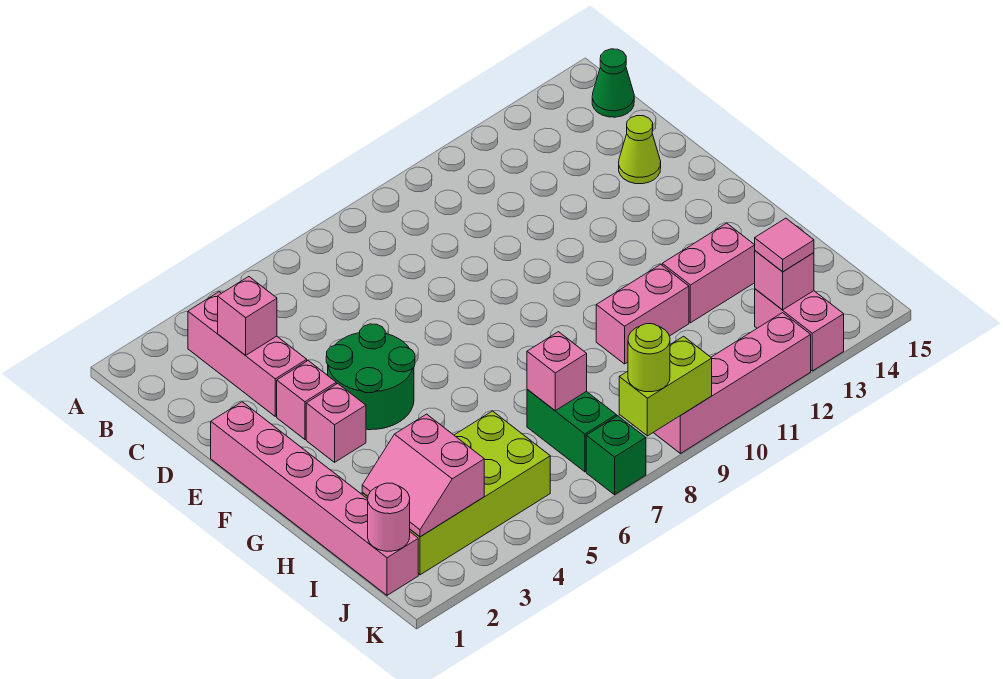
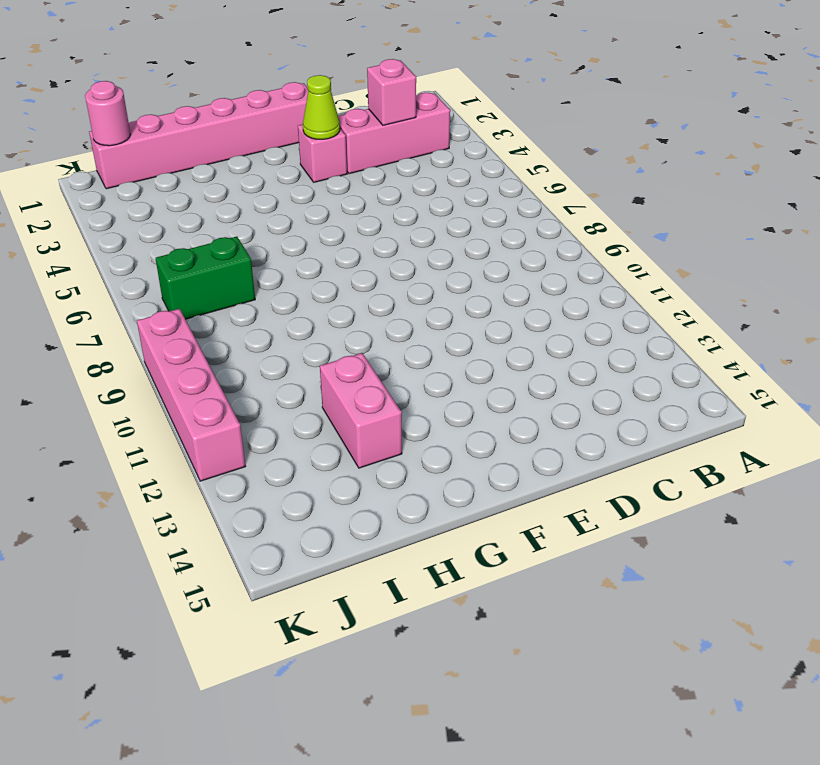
lime 1x1 cone [303,75,340,139] -> lime 1x1 cone moved to [619,116,661,184]
none -> green 1x1 cone [592,49,634,117]
none -> green 2x2 round brick [326,324,415,430]
none -> pink 1x1 brick [306,384,366,462]

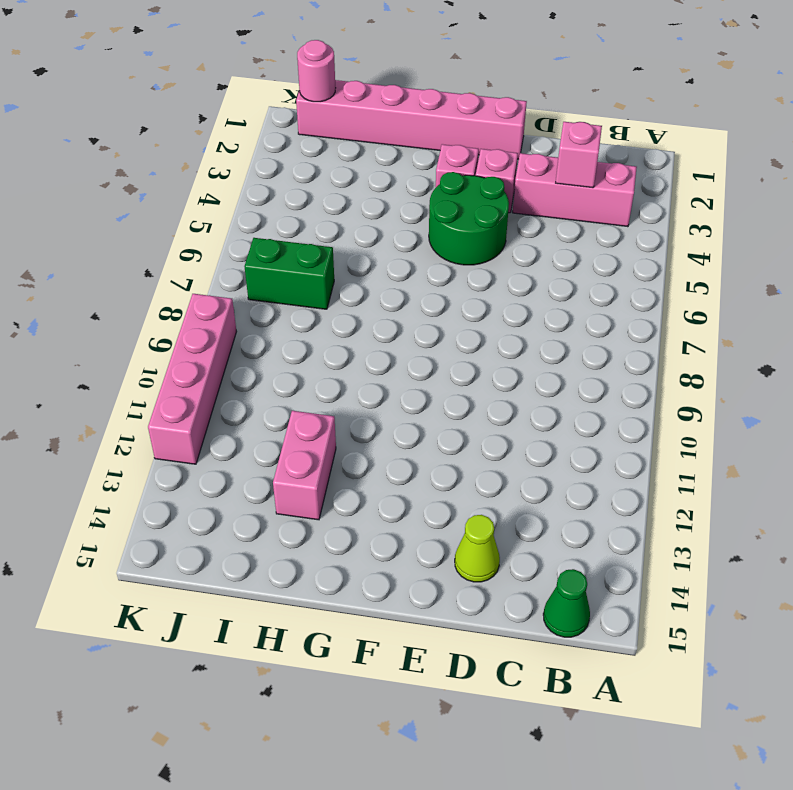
none -> pink 1x2 brick [596,264,689,364]
none -> lime 2x4 brick [362,411,550,575]
none -> pink 1x2 brick [755,289,844,371]

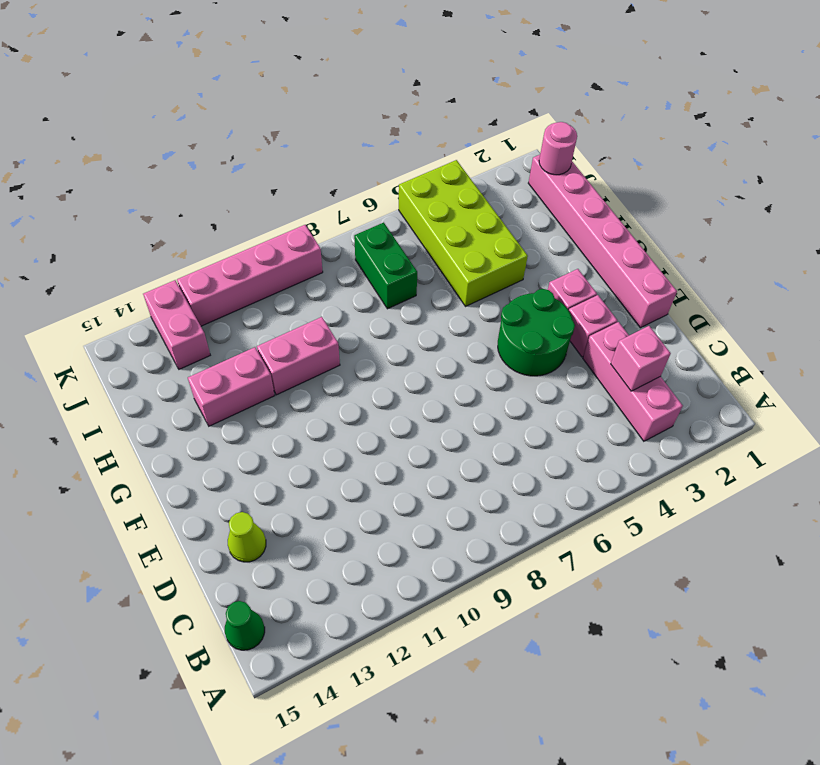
lime 2x4 brick [399,160,528,306] -> lime 2x4 brick turned to [362,411,550,575]
none -> green 1x1 brick [586,416,646,495]
none -> pink 2x2 slope [362,414,484,537]
none -> pink 1x1 brick [527,332,587,410]

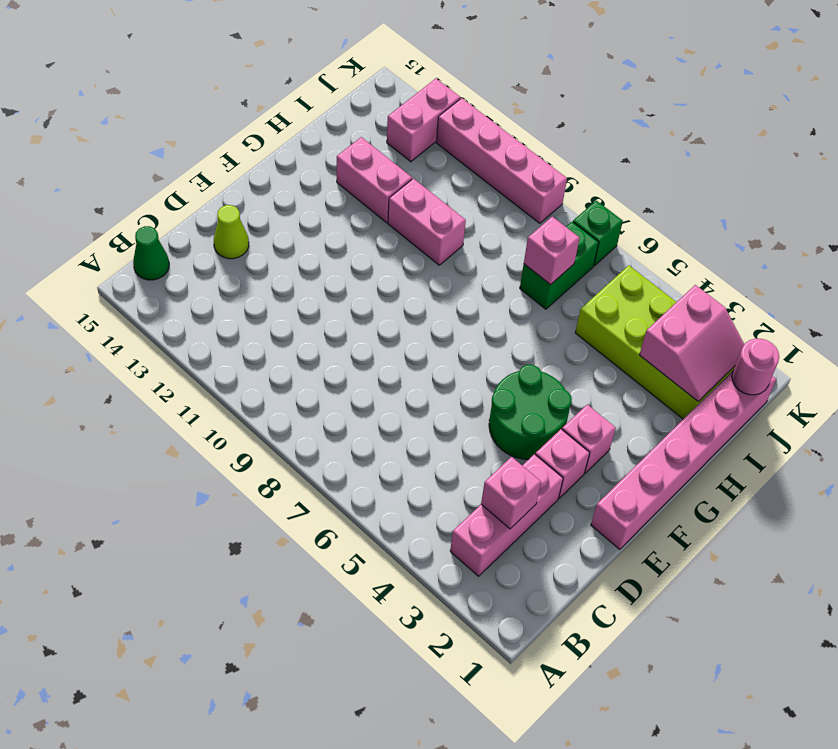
none -> pink 1x1 brick [755,251,814,310]
none -> lime 1x2 brick [619,336,712,436]
none -> pink 1x1 tile [755,218,814,272]

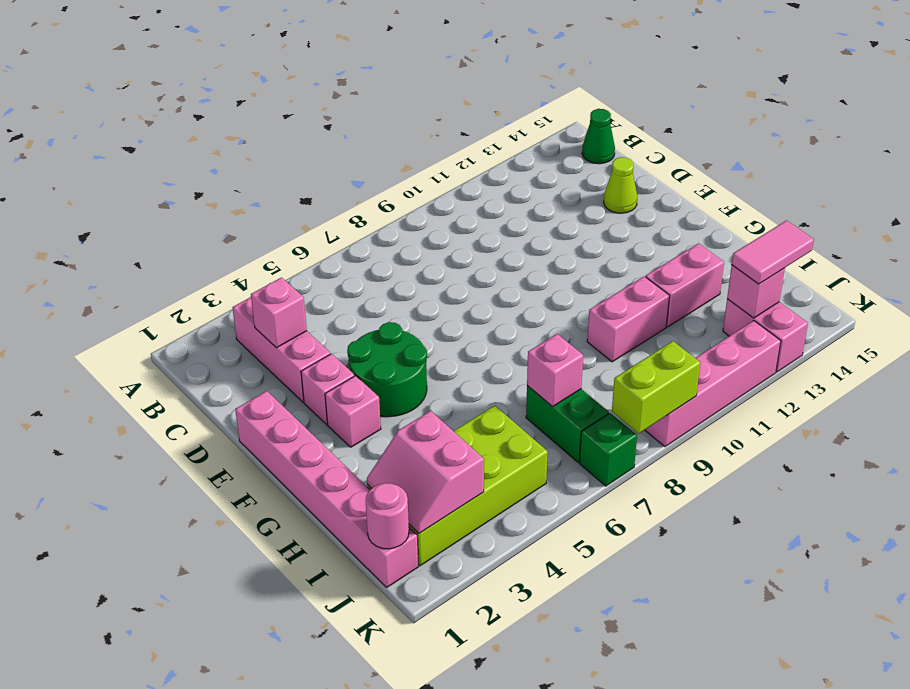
pink 1x2 tile [732,220,814,284] -> pink 1x1 tile [755,218,814,272]
none -> lime 1x1 round brick [628,324,670,392]

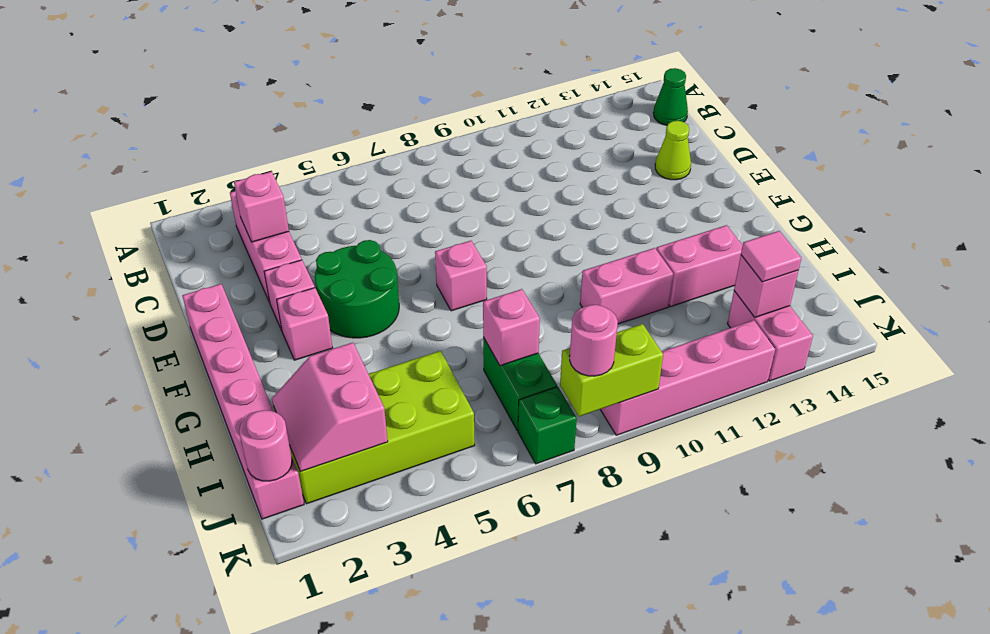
pink 1x1 brick [435,241,487,311] -> none
pink 1x1 round brick [570,305,618,376] -> lime 1x1 round brick [628,324,670,392]

